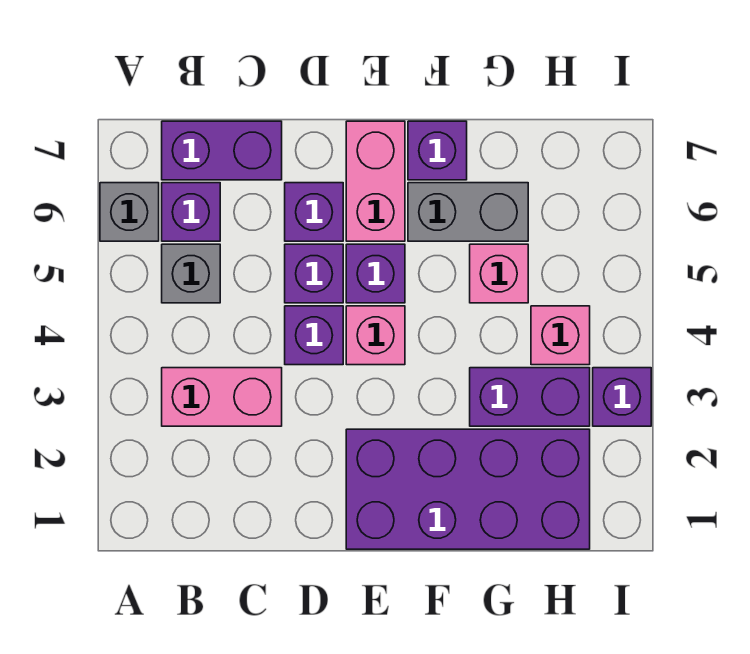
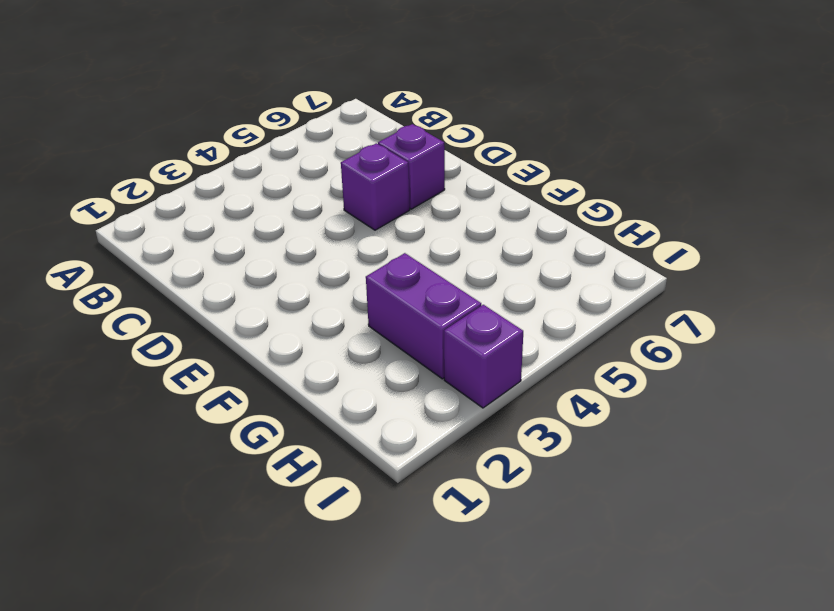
none -> grey 1x1 brick [100,183,159,241]
none -> pink 1x2 brick [162,368,282,426]
none -> grey 1x1 brick [162,244,220,303]

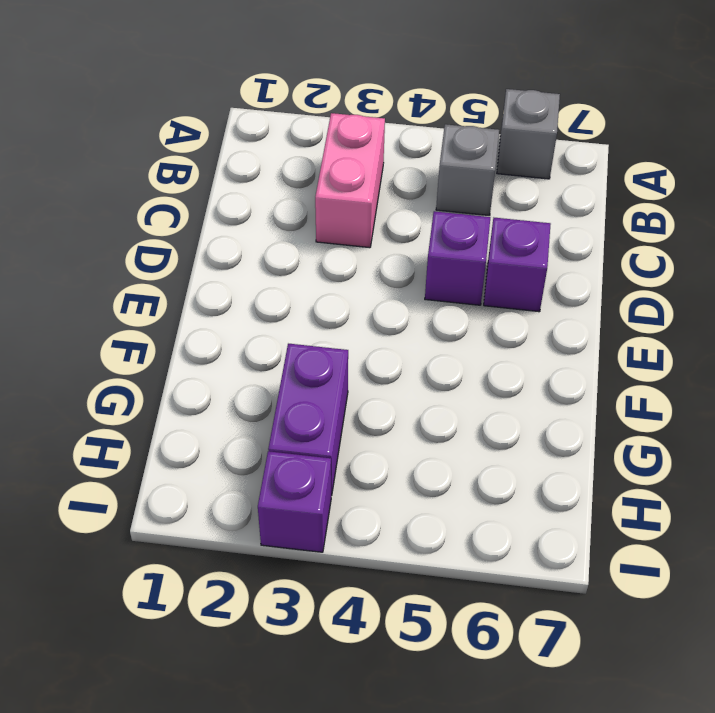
none -> purple 1x1 brick [162,183,220,241]
none -> purple 1x2 brick [162,121,282,180]
none -> purple 1x1 brick [285,306,343,365]

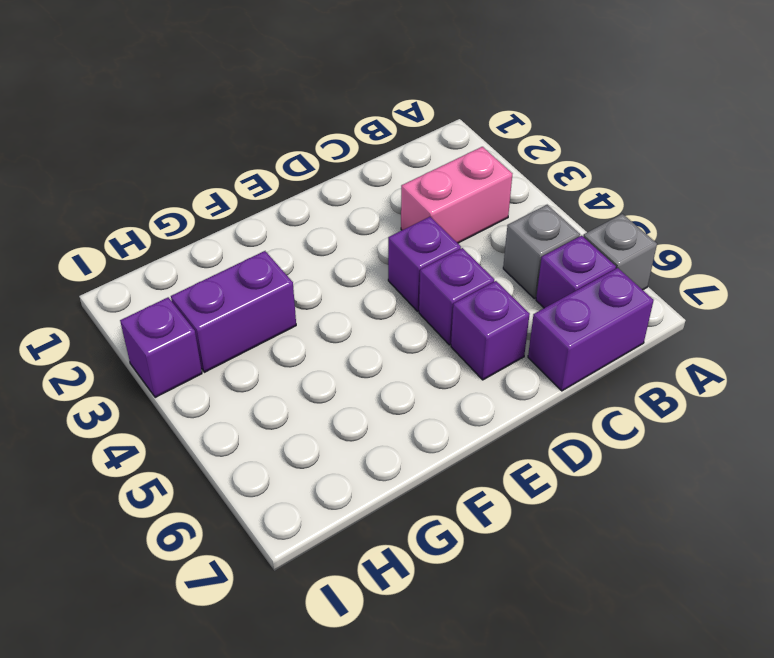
none -> purple 2x4 brick [346,429,590,549]
none -> pink 1x1 brick [346,306,405,365]
none -> purple 1x1 brick [346,244,405,303]

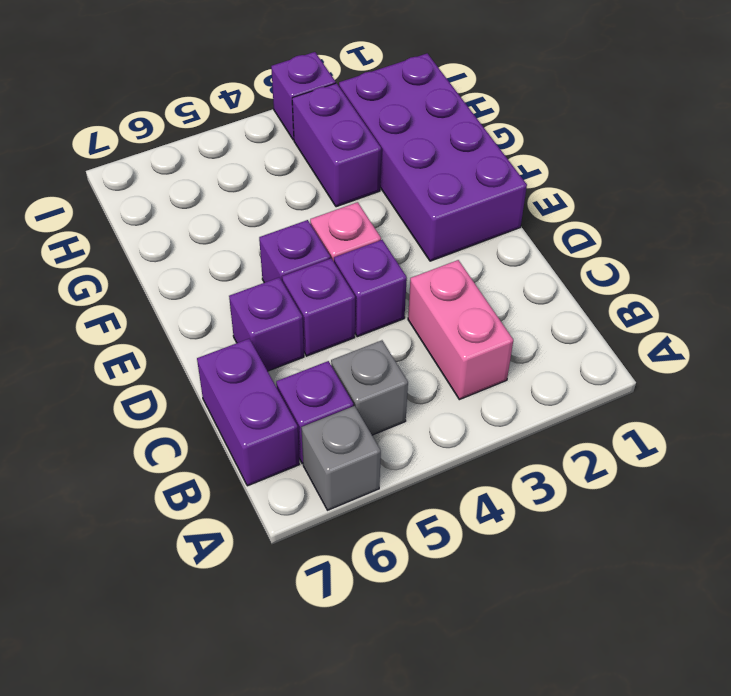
none -> pink 1x2 brick [346,121,405,241]
none -> grey 1x2 brick [408,183,528,241]
none -> purple 1x1 brick [408,121,467,180]

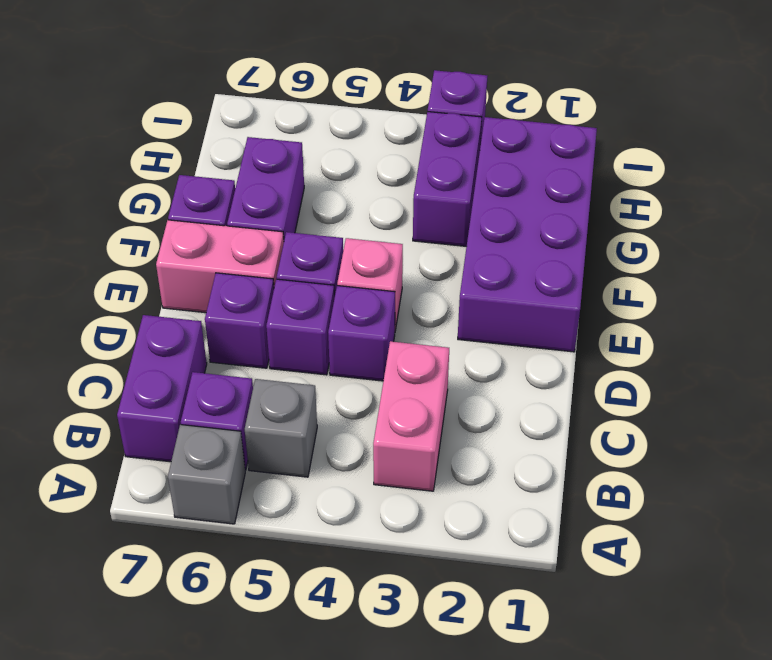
purple 1x2 brick [227,137,304,239] -> grey 1x2 brick [408,183,528,241]
none -> pink 1x1 brick [470,244,528,303]
none -> pink 1x1 brick [531,306,590,365]

